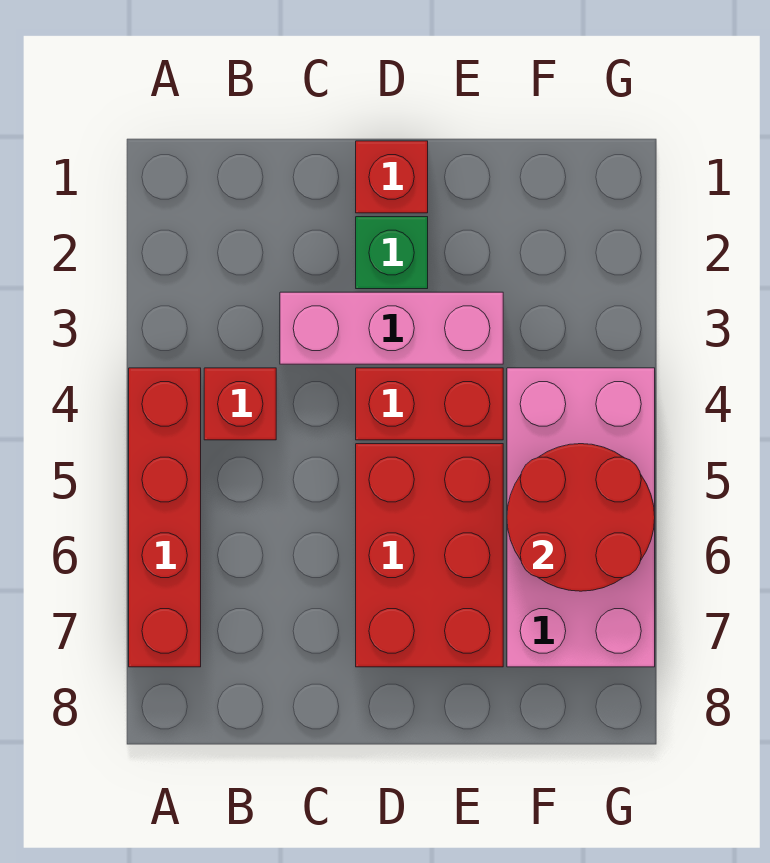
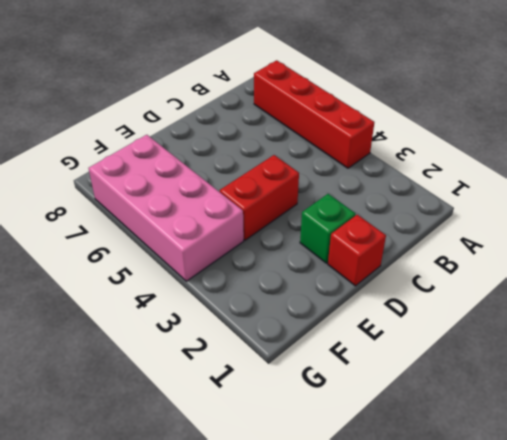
none -> red 1x1 brick [204,368,276,440]
none -> pink 1x3 brick [280,292,503,364]

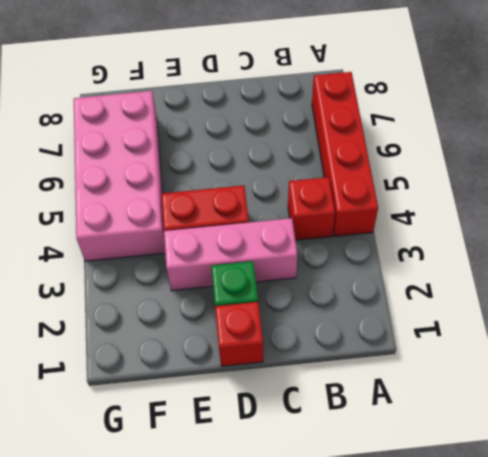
none -> red 2x3 brick [356,444,503,667]
none -> red 2x2 round brick [507,444,655,591]

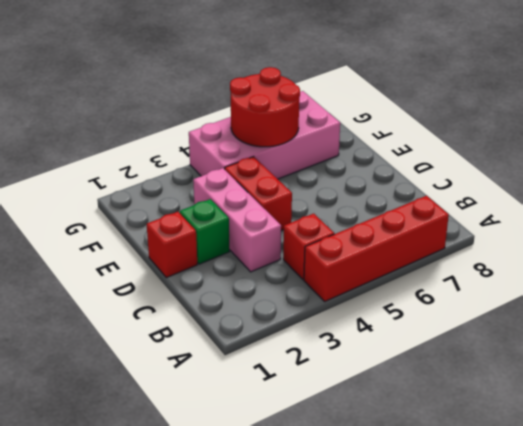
none -> red 2x3 brick [356,444,503,667]

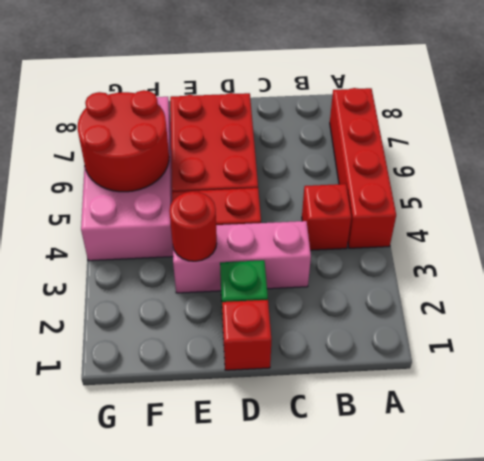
red 1x1 round brick [169,192,217,261] -> none

